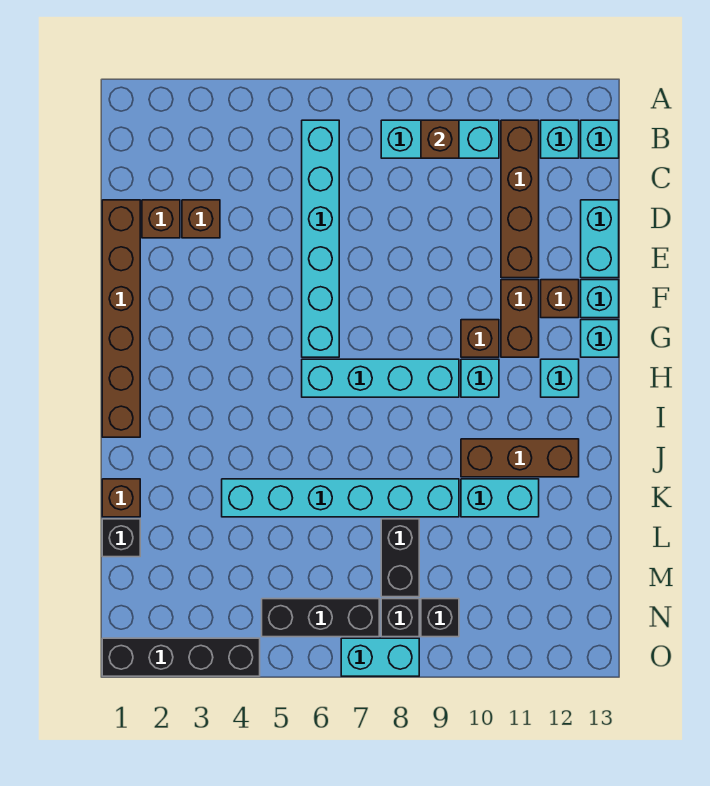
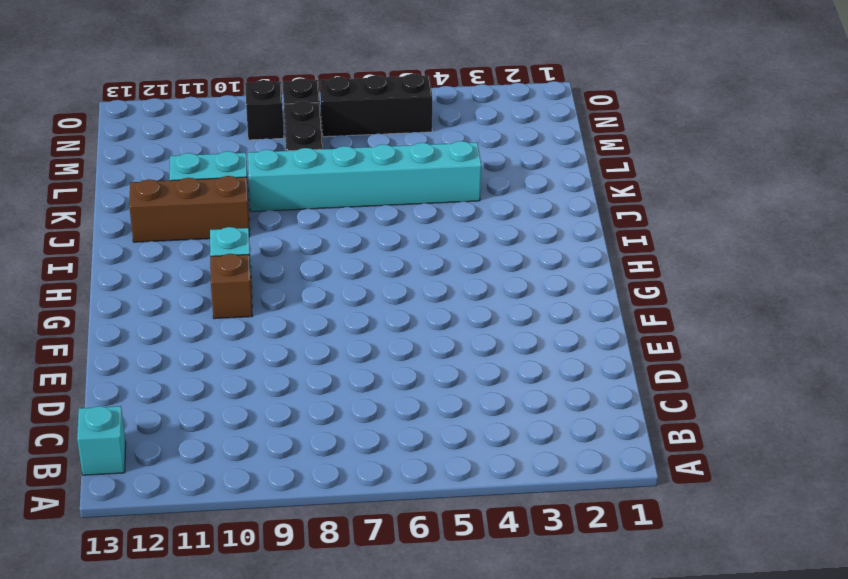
none -> cyan 1x6 brick [302,120,339,357]
none -> cyan 1x3 brick [381,120,499,158]
none -> brown 1x4 brick [501,120,539,278]

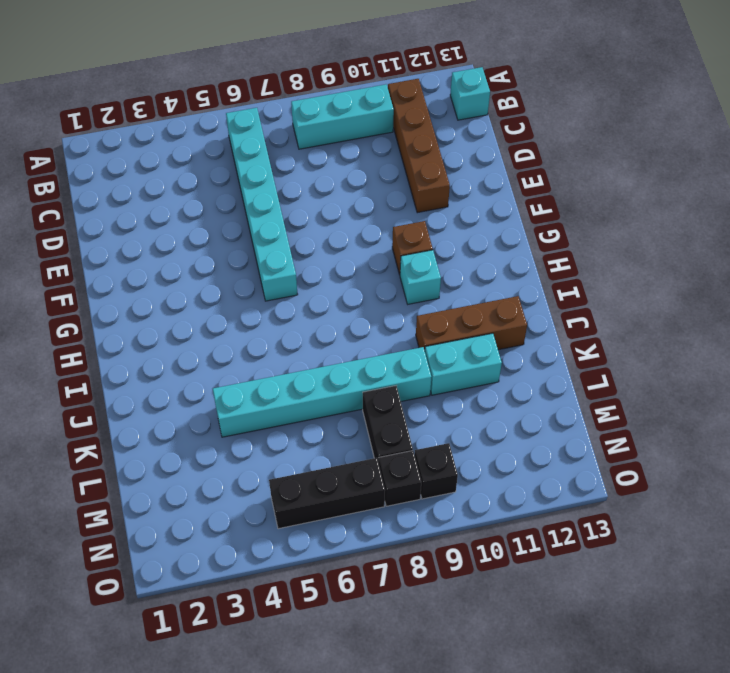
none -> cyan 1x1 brick [541,120,579,158]
none -> brown 1x6 brick [102,200,140,437]
none -> brown 1x1 brick [142,200,180,238]

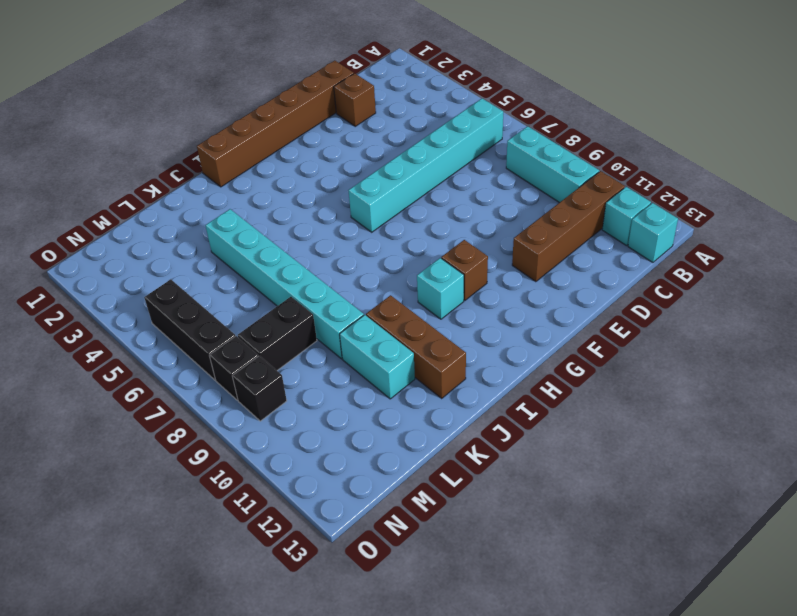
none -> brown 1x1 brick [182,200,220,238]
none -> cyan 1x2 brick [581,200,619,278]
none -> brown 1x2 brick [501,280,539,357]

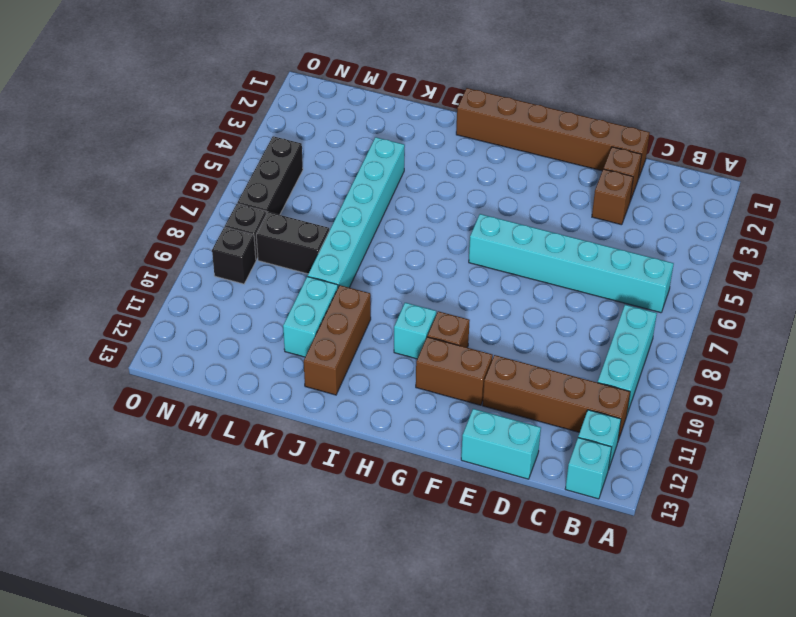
none -> brown 1x1 brick [541,280,579,318]
none -> cyan 1x1 brick [581,280,619,318]
none -> cyan 1x1 brick [581,320,619,357]

